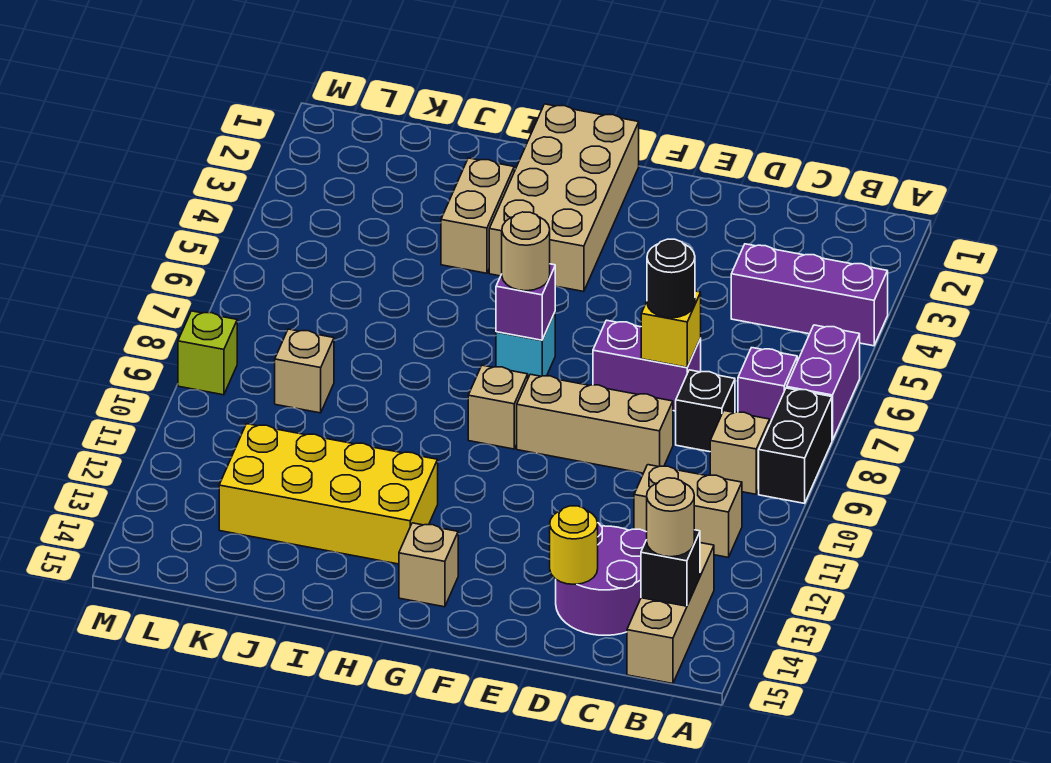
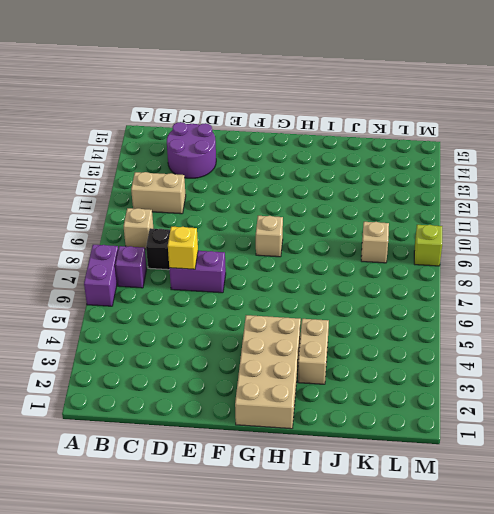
none -> purple 1x3 brick [731,244,888,346]
none -> black 1x2 brick [759,388,832,503]
none -> tan 1x3 brick [627,543,714,684]

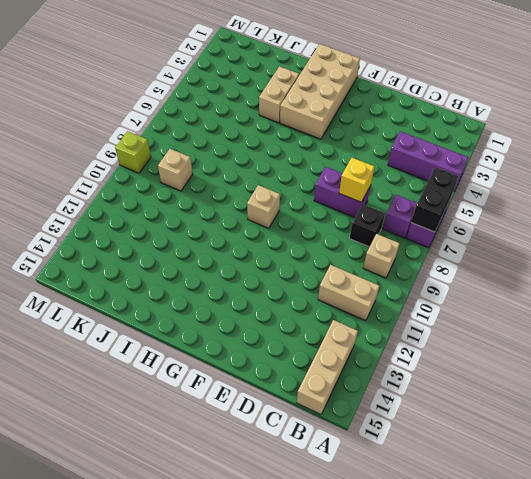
black 1x2 brick [411,167,458,232] -> black 1x2 brick moved to [759,388,832,503]
none -> purple 2x2 round brick [556,523,647,635]
none -> tan 1x3 brick [517,374,673,473]
none -> cyan 1x1 brick [496,313,555,378]

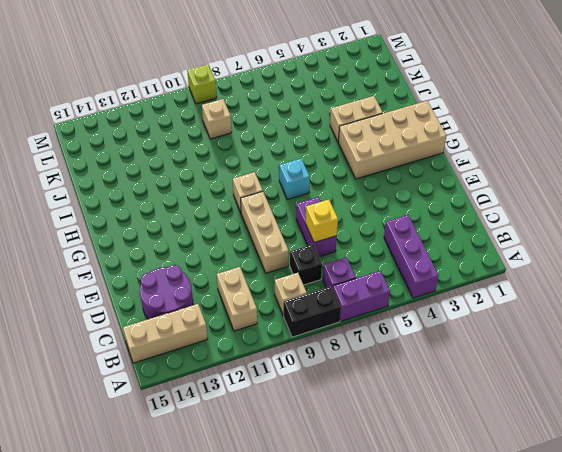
none -> tan 1x1 brick [399,523,458,607]
none -> yellow 2x4 brick [219,424,438,564]
none -> black 1x1 brick [641,530,700,606]

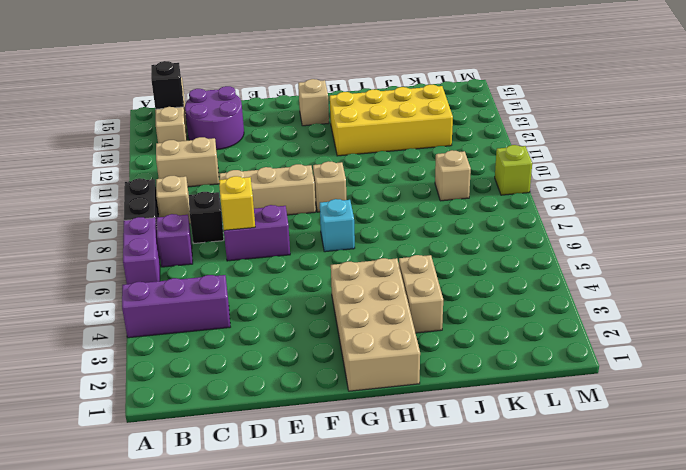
none -> yellow 1x1 round brick [550,506,598,584]
none -> purple 1x1 brick [496,264,556,340]
none -> tan 1x1 round brick [647,478,694,557]

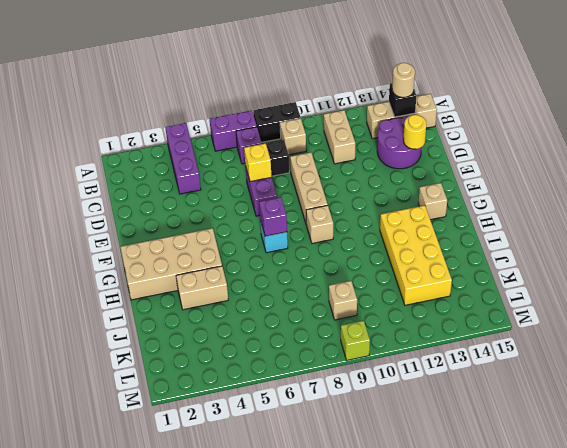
none -> black 1x1 round brick [647,239,695,318]
none -> tan 1x1 round brick [502,212,550,291]

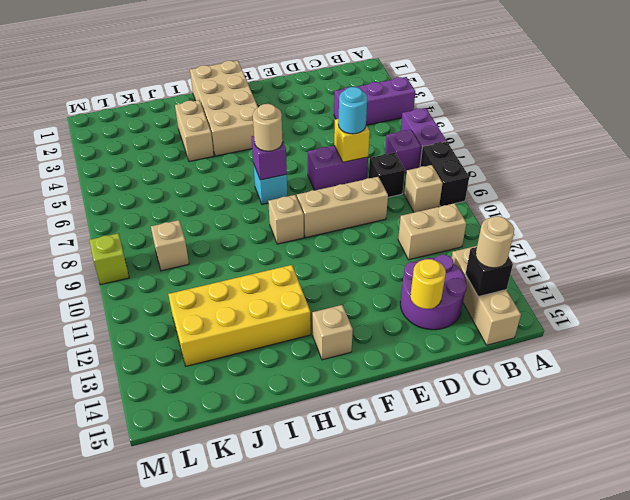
cyan 1x1 round brick [338,87,367,134] -> black 1x1 round brick [647,239,695,318]

